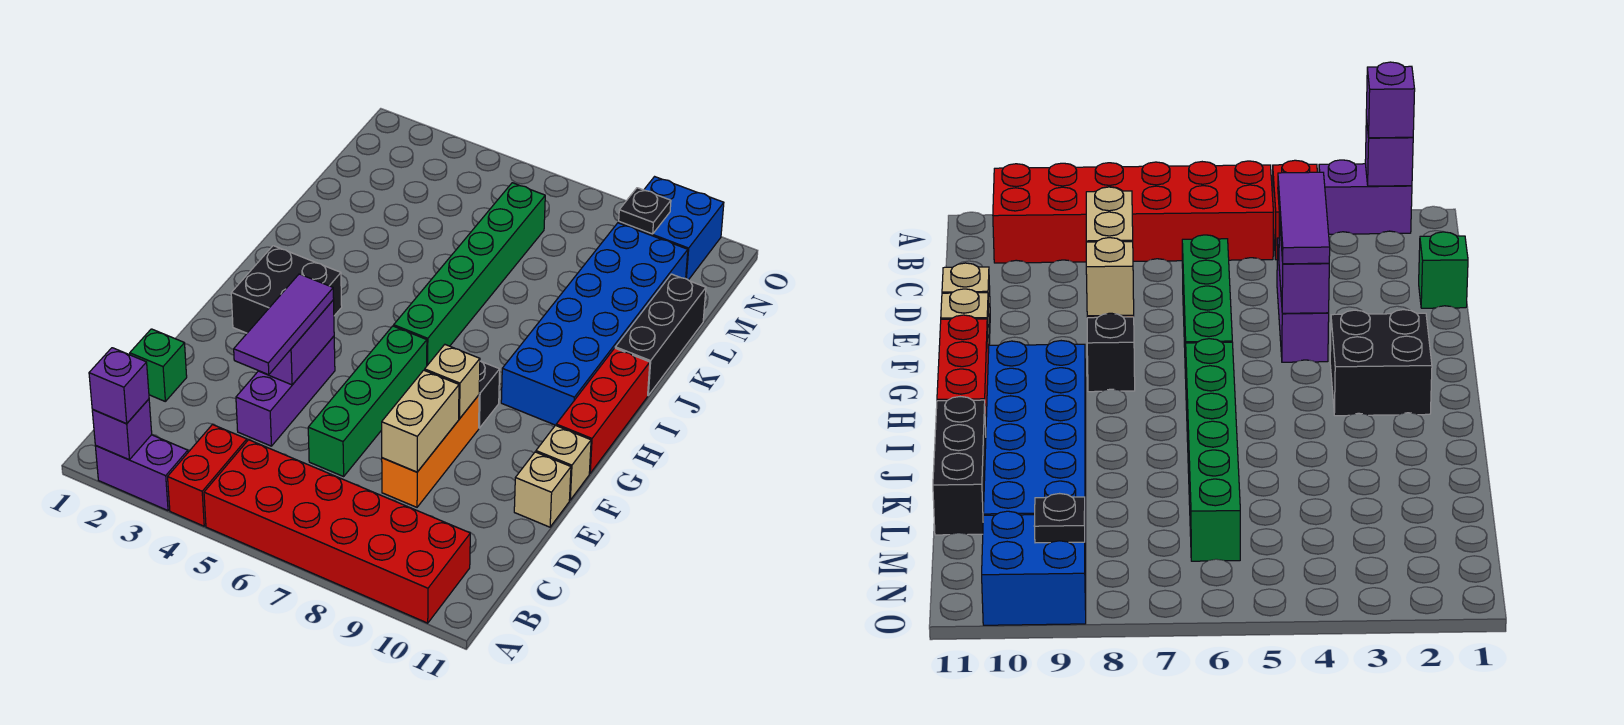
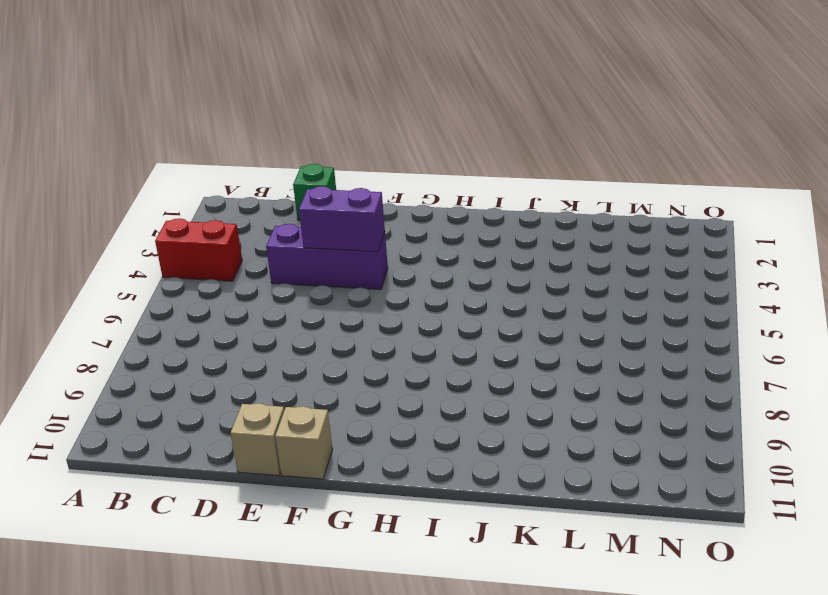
none -> purple 1x2 brick [95,435,188,511]
none -> red 2x6 brick [204,440,470,623]
none -> green 1x4 brick [308,326,427,476]

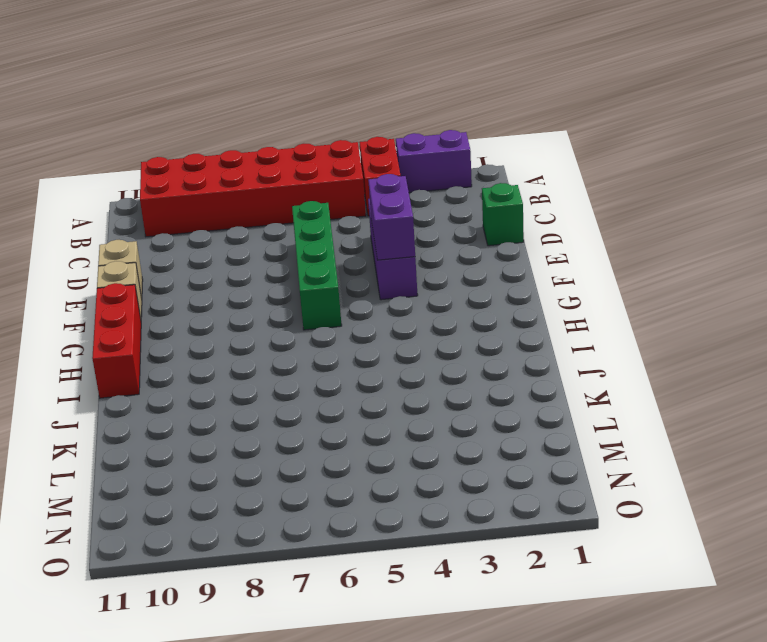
none -> orange 1x3 brick [382,395,479,507]
none -> black 2x2 brick [231,246,342,333]
none -> black 1x1 brick [479,361,500,428]

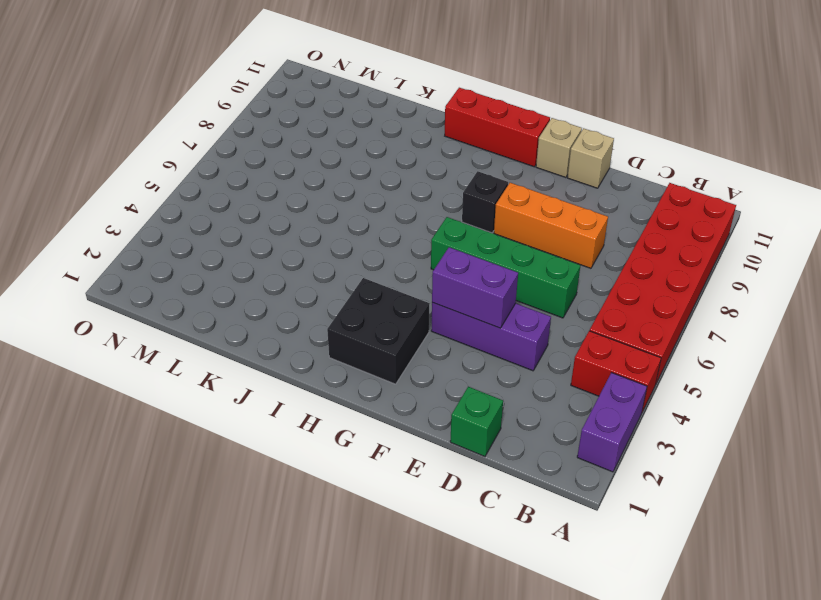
none -> green 1x6 brick [394,183,545,365]
none -> blue 2x6 brick [501,223,688,425]
none -> black 1x3 brick [615,274,706,395]

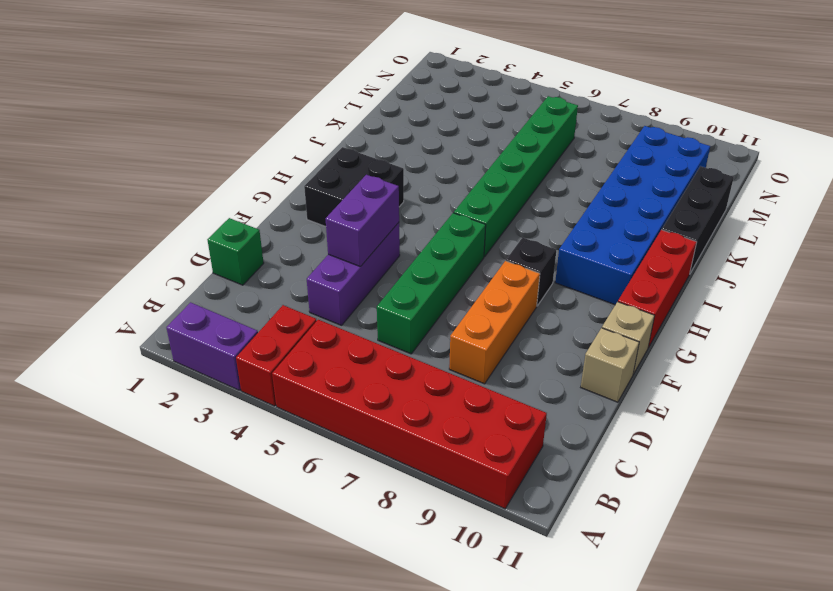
none -> blue 2x2 brick [619,177,724,280]
none -> purple 1x1 brick [92,399,152,460]
none -> tan 1x2 brick [382,370,459,472]

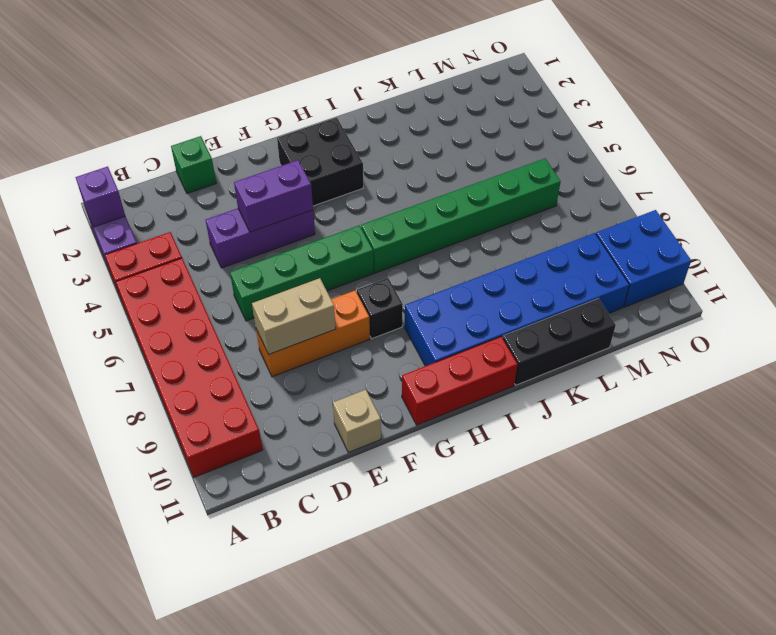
none -> tan 1x1 brick [536,425,591,500]
none -> tan 1x1 brick [425,345,480,419]
none -> black 1x1 plate [619,188,671,234]

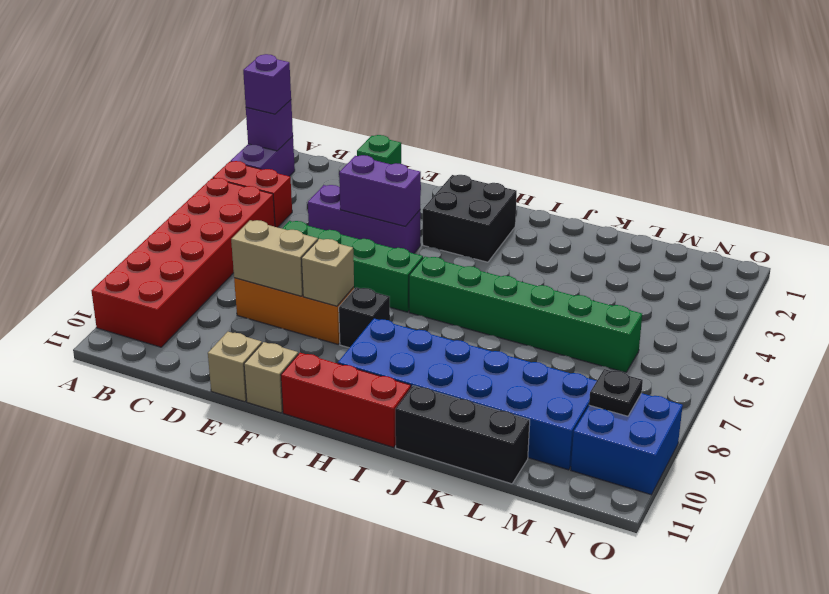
none -> purple 1x3 tile [234,274,334,375]

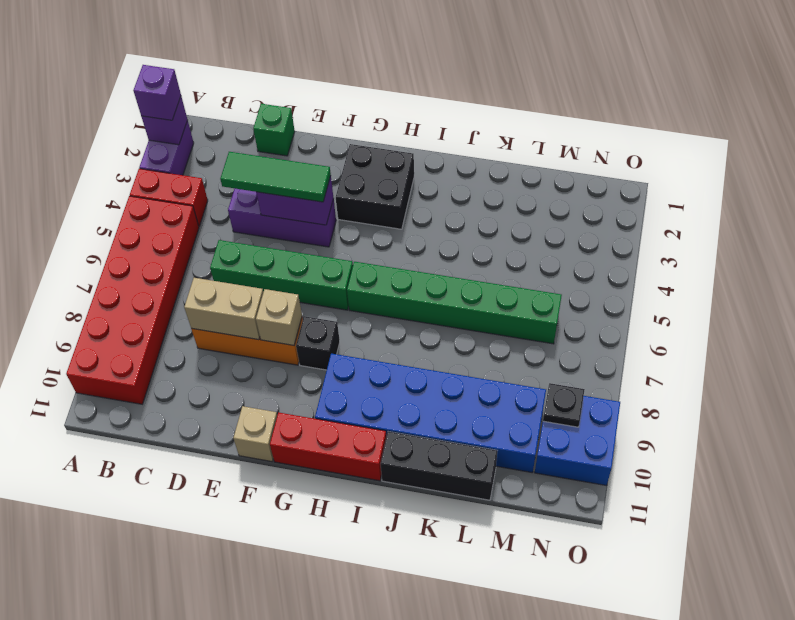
green 1x3 tile [220,152,331,202] -> purple 1x3 tile [234,274,334,375]
none -> tan 1x1 brick [514,452,571,527]

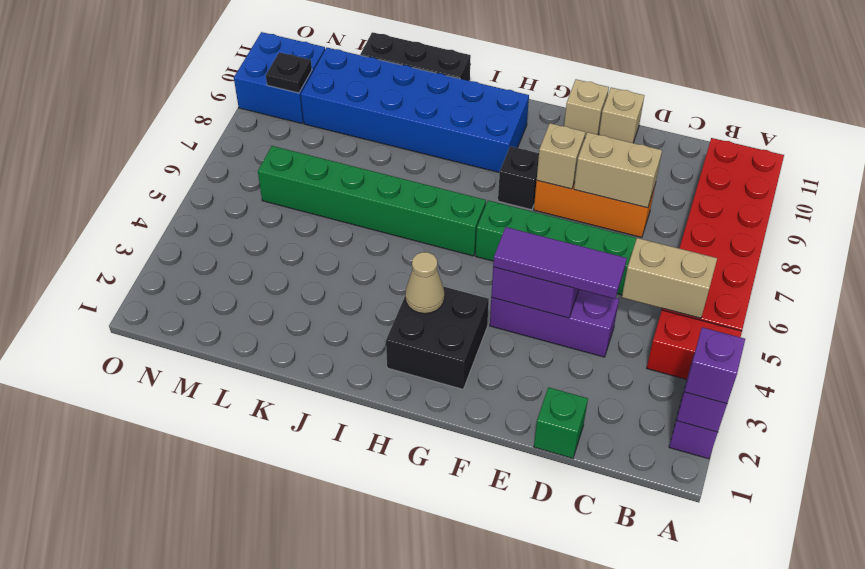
tan 1x2 brick [622,238,717,318] -> none
tan 1x1 cone [405,252,445,314] -> none
none -> red 1x3 brick [556,348,650,473]

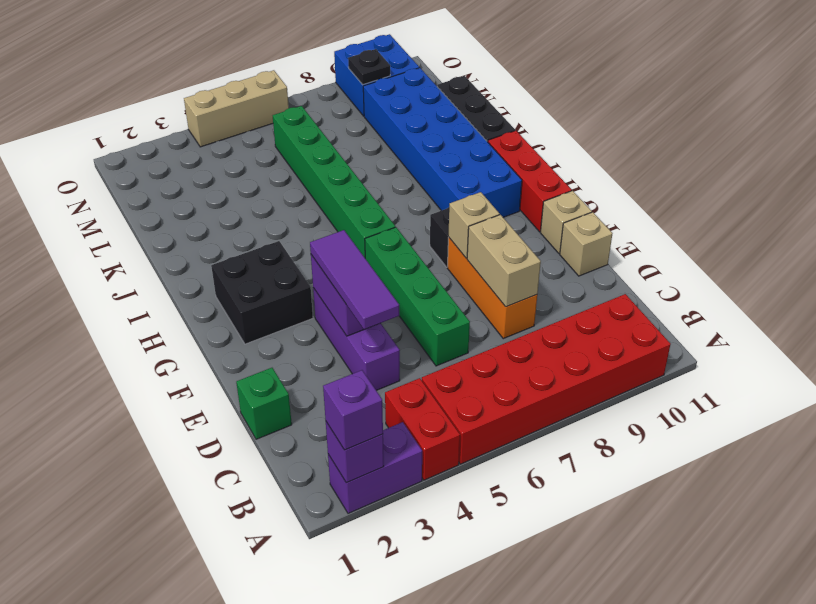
tan 1x3 brick [184,70,289,147] -> none

